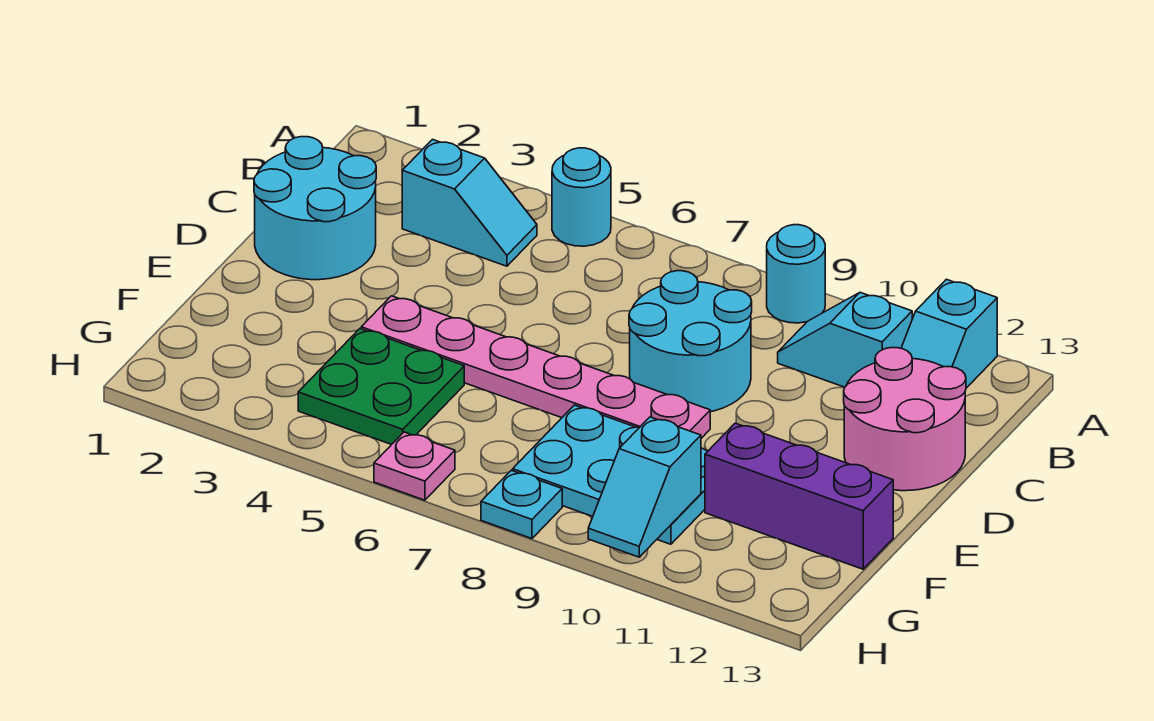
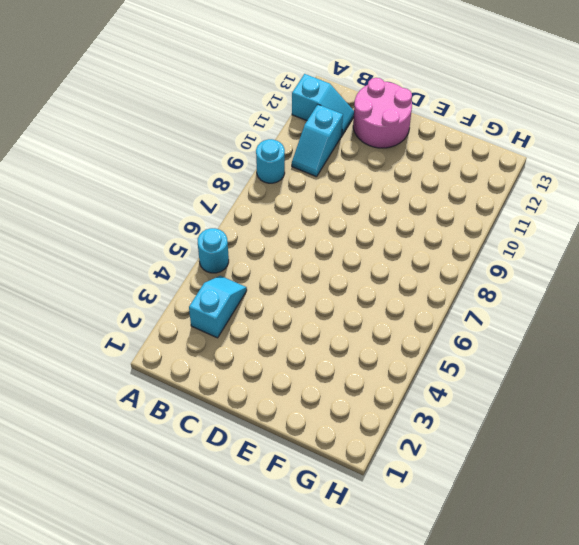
none -> cyan 2x2 round brick [254,137,376,280]
none -> cyan 2x2 round brick [629,271,752,412]
none -> pink 1x6 plate [361,296,710,438]

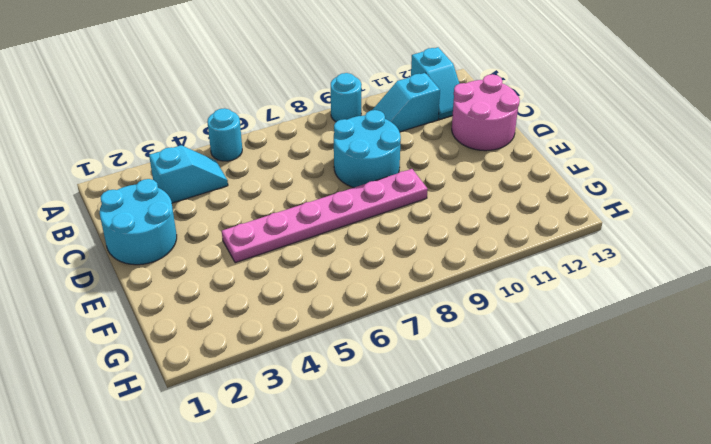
none -> green 2x2 plate [298,329,464,445]
none -> cyan 2x3 plate [512,405,707,544]
none -> purple 1x3 brick [705,423,893,569]

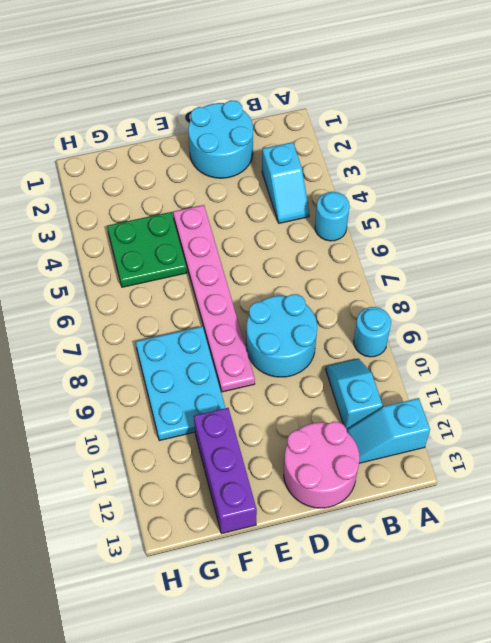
none -> pink 1x1 plate [374,432,455,500]
none -> cyan 1x1 plate [481,470,562,539]
none -> cyan 1x2 slope [588,417,701,557]

